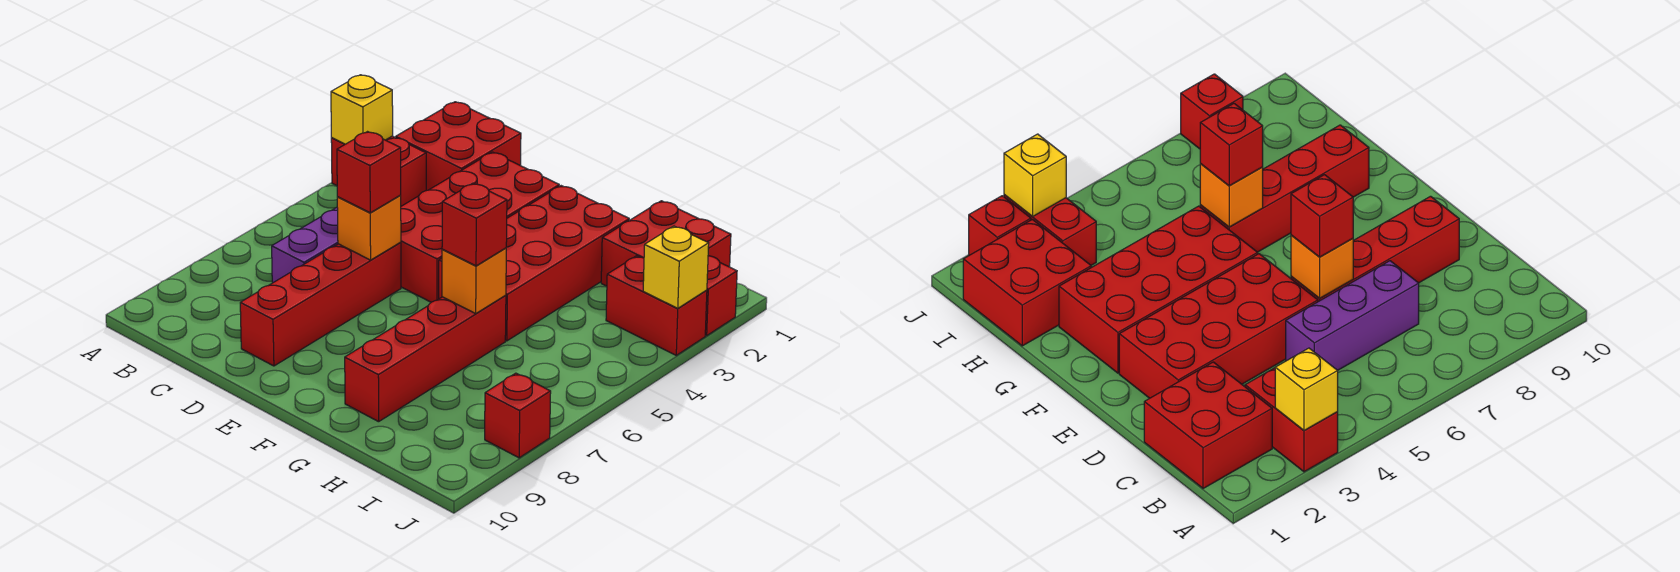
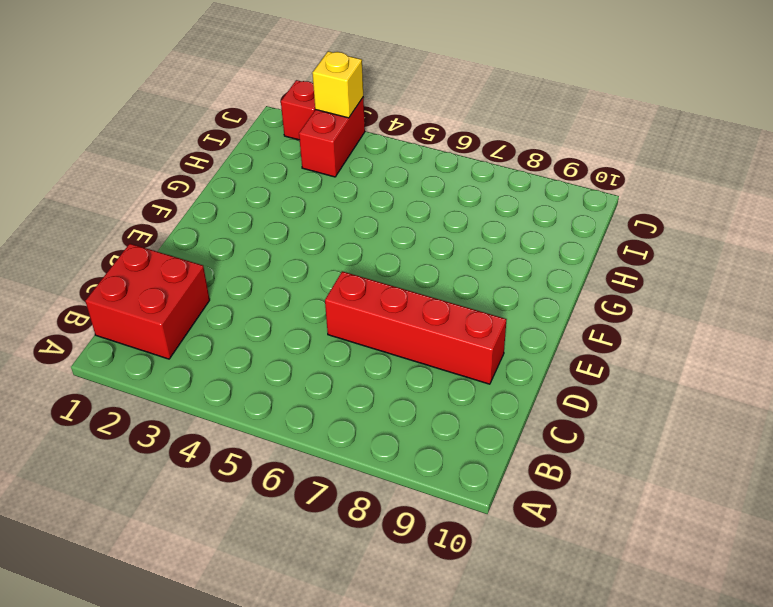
none -> red 1x2 brick [331,136,426,206]
none -> purple 1x3 brick [272,207,338,283]
none -> red 2x4 brick [401,152,559,302]

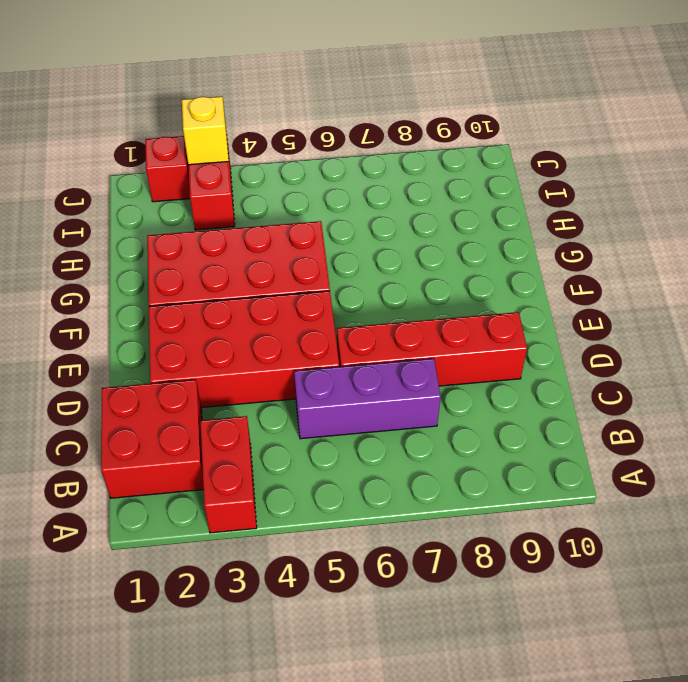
none -> red 1x4 brick [345,295,506,422]
none -> red 2x2 brick [601,201,731,286]
none -> red 1x1 brick [485,373,551,458]

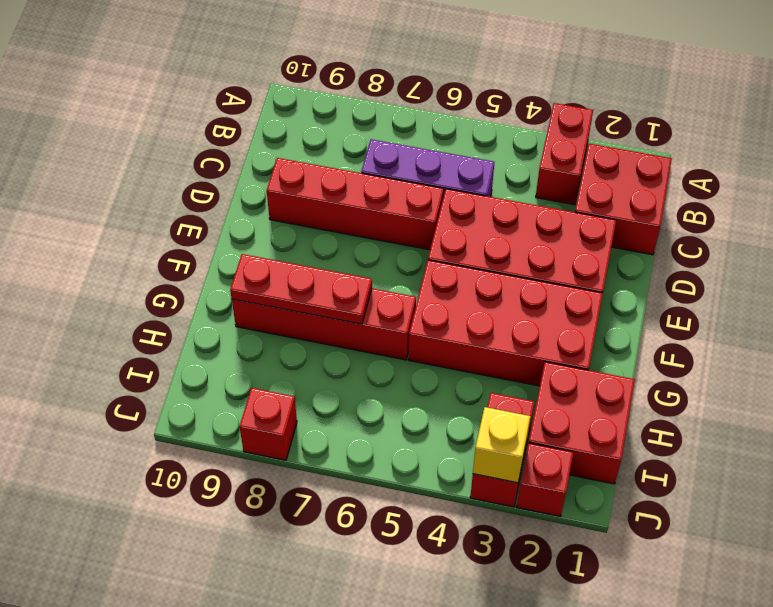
red 1x3 plate [230,254,372,324] -> none
none -> yellow 1x1 brick [331,75,393,144]
none -> orange 1x1 brick [337,196,401,260]
none -> orange 1x1 brick [442,248,506,314]

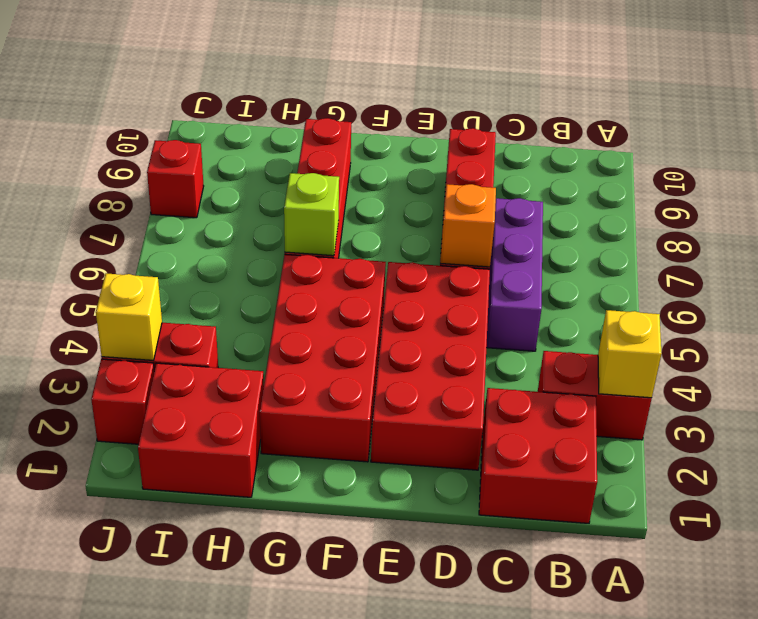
lime 1x1 brick [284,173,339,256] -> orange 1x1 brick [442,248,506,314]
none -> red 1x1 brick [337,132,401,213]
none -> red 1x1 brick [442,183,507,266]

